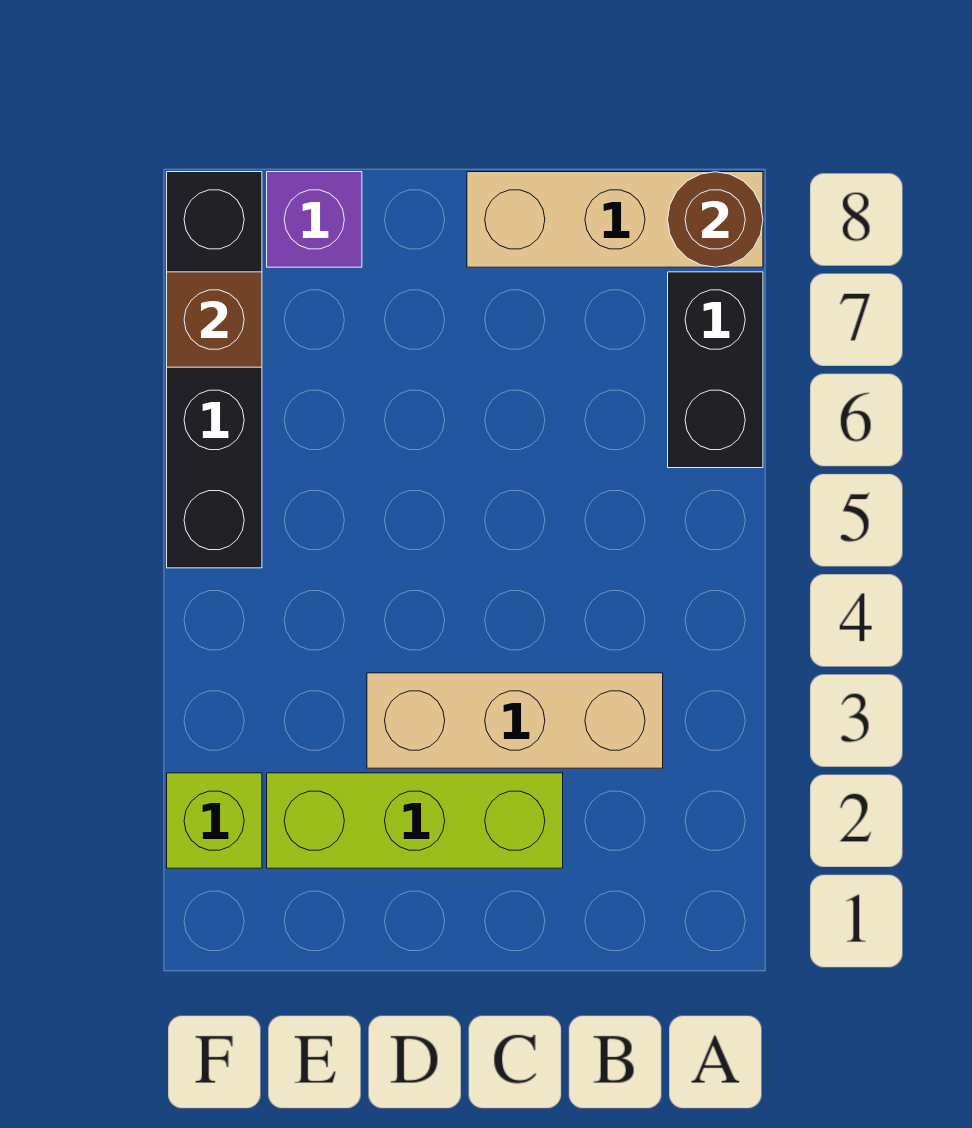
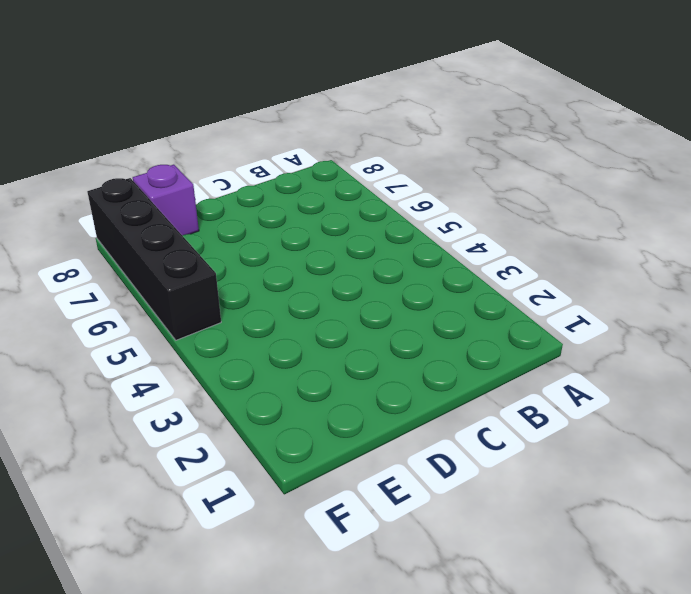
none -> black 1x2 brick [668,272,763,468]
none -> tan 1x3 brick [467,172,763,267]

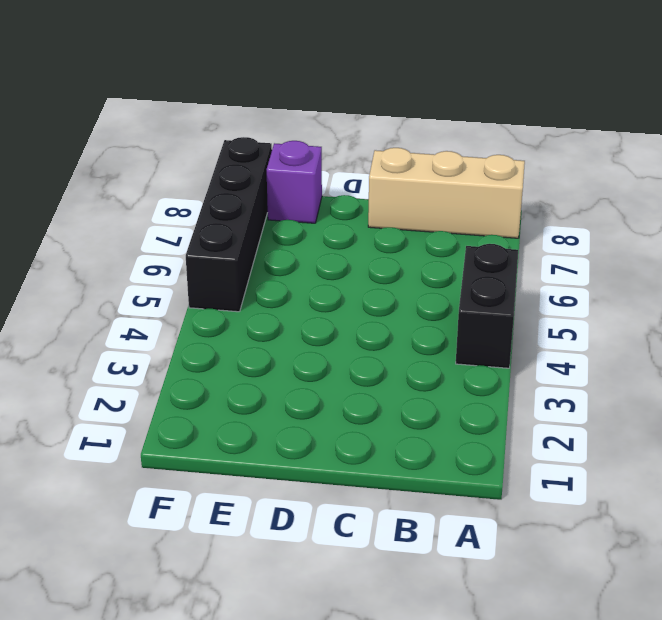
black 1x2 brick [456,244,518,368] -> black 1x2 brick moved to [668,272,763,468]
none -> tan 1x3 brick [367,673,663,768]
none -> lime 1x3 brick [267,773,563,868]

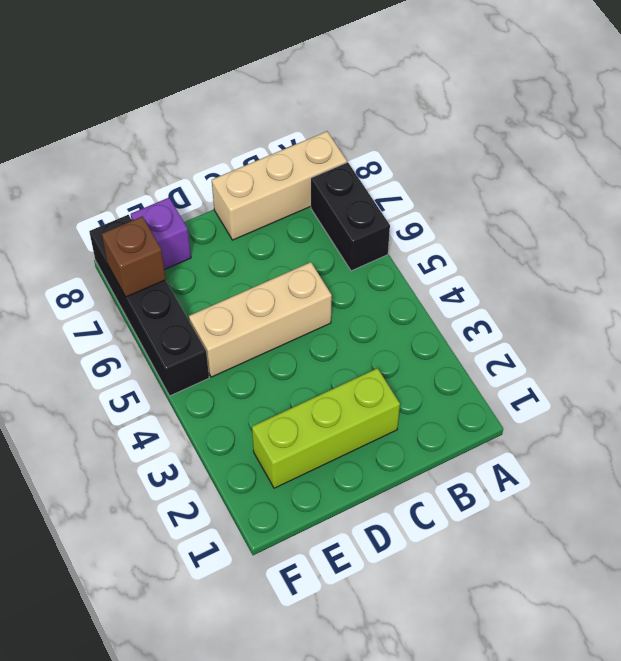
tan 1x3 brick [189,262,332,377] -> tan 1x3 brick moved to [367,673,663,768]
none -> lime 1x1 brick [167,773,262,868]
none -> brown 1x1 round brick [668,172,763,267]

